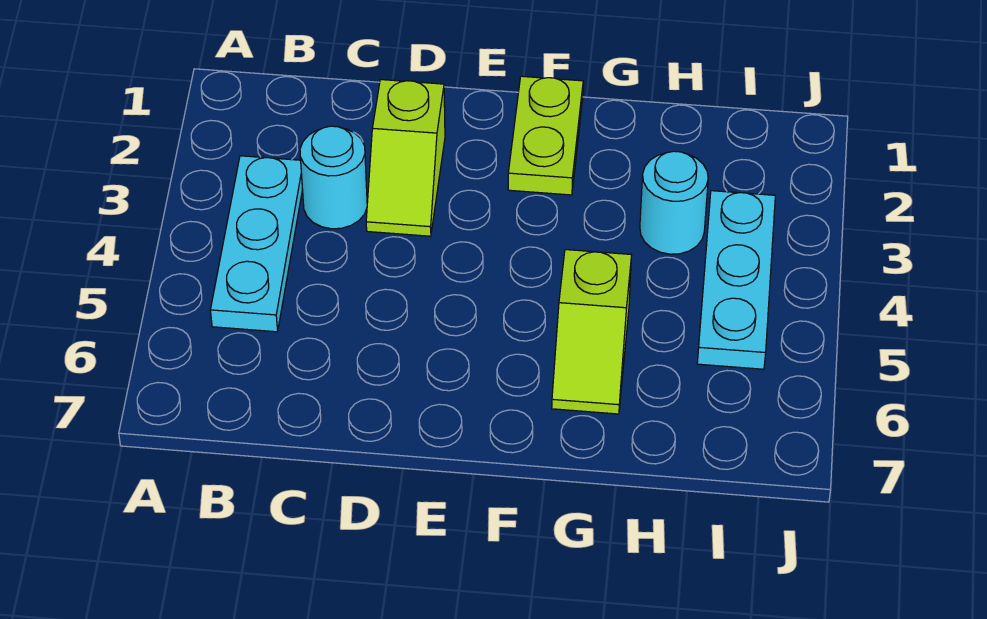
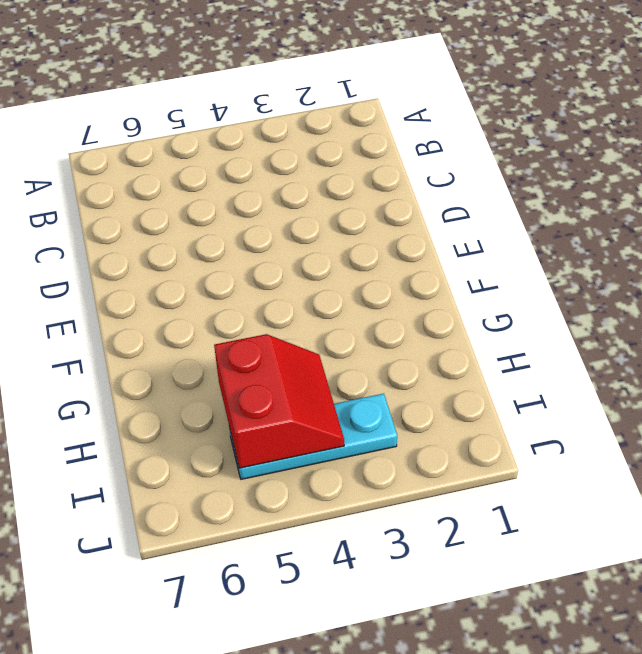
red 2x2 slope [214,334,344,468] -> none
none -> cyan 1x3 plate [210,156,303,332]
none -> cyan 1x1 round brick [300,126,367,229]

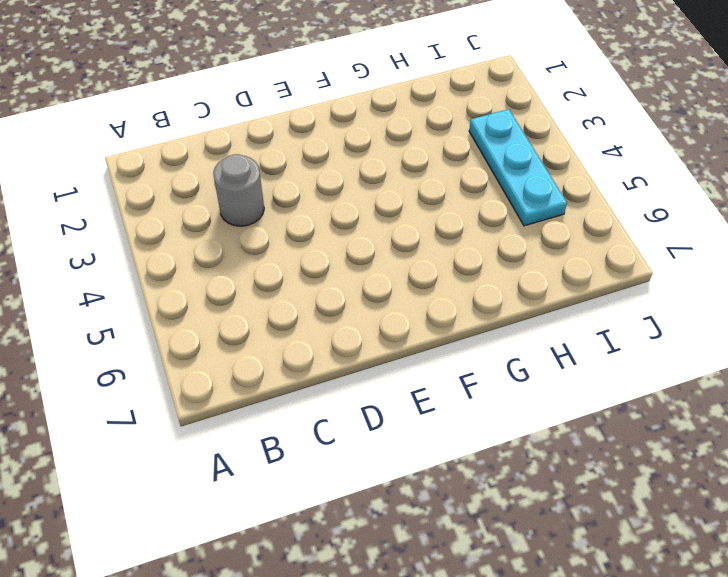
grey 1x1 round brick [213,154,264,226] -> cyan 1x1 round brick [300,126,367,229]
none -> cyan 1x3 plate [210,156,303,332]
none -> lime 1x2 slope [366,80,445,236]

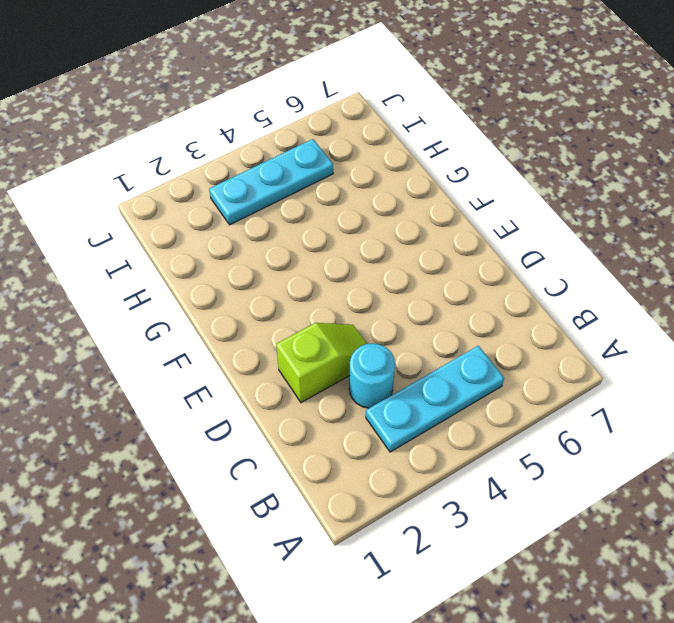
none -> lime 1x2 plate [508,76,583,195]
none -> lime 1x2 slope [552,250,632,414]

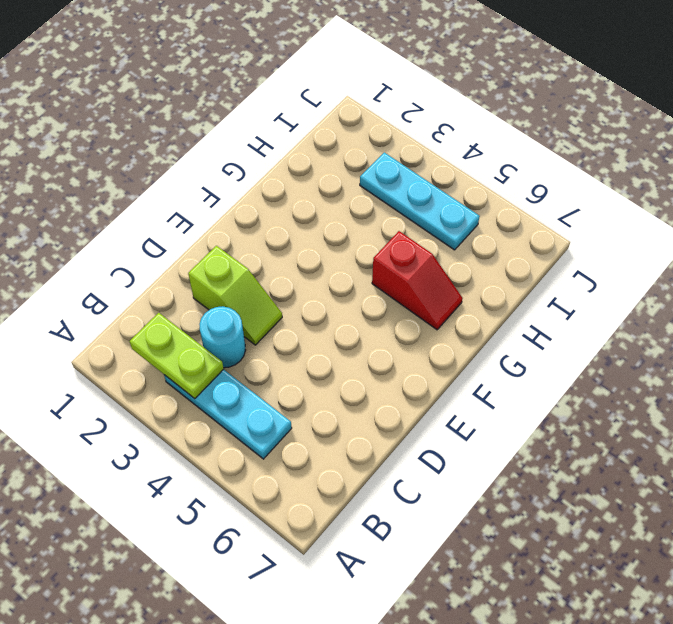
lime 1x2 plate [130,313,224,399] -> lime 1x2 plate moved to [508,76,583,195]
red 1x2 slope [372,231,463,330] -> lime 1x2 slope [552,250,632,414]
none -> cyan 1x1 round brick [640,151,708,254]

